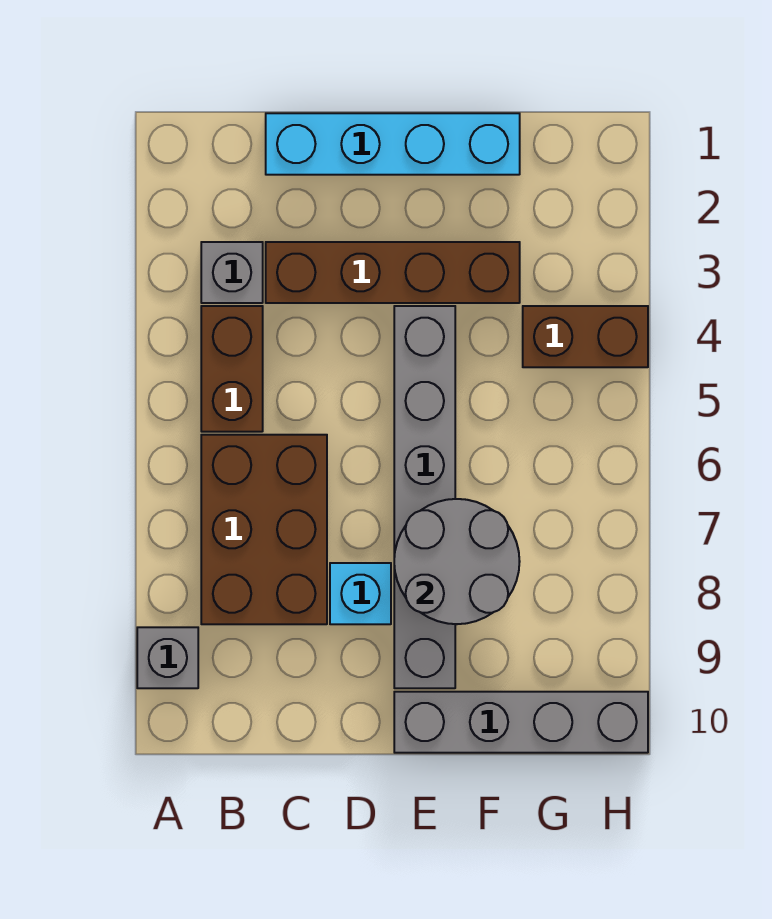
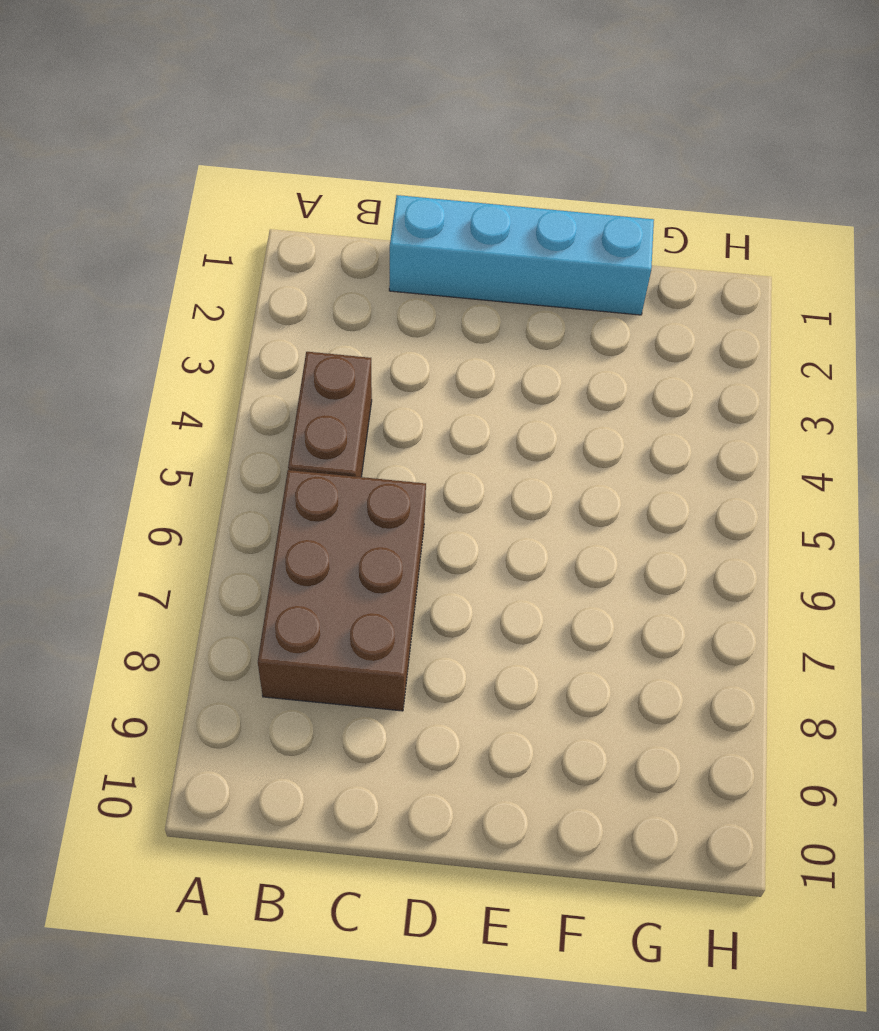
none -> grey 1x1 brick [137,627,198,688]
none -> grey 1x1 brick [201,242,263,303]

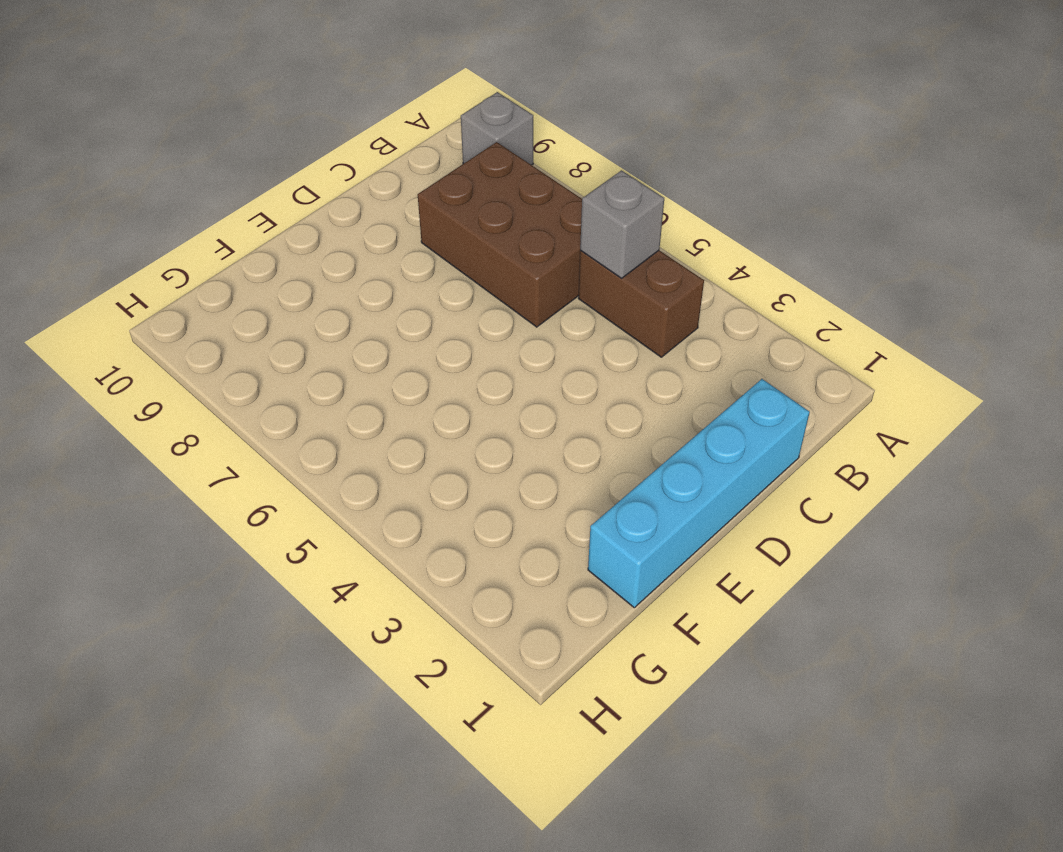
grey 1x1 brick [580,170,664,278] -> grey 1x1 brick moved to [201,242,263,303]
none -> brown 1x4 brick [266,242,520,303]
none -> cyan 1x1 brick [330,563,391,624]

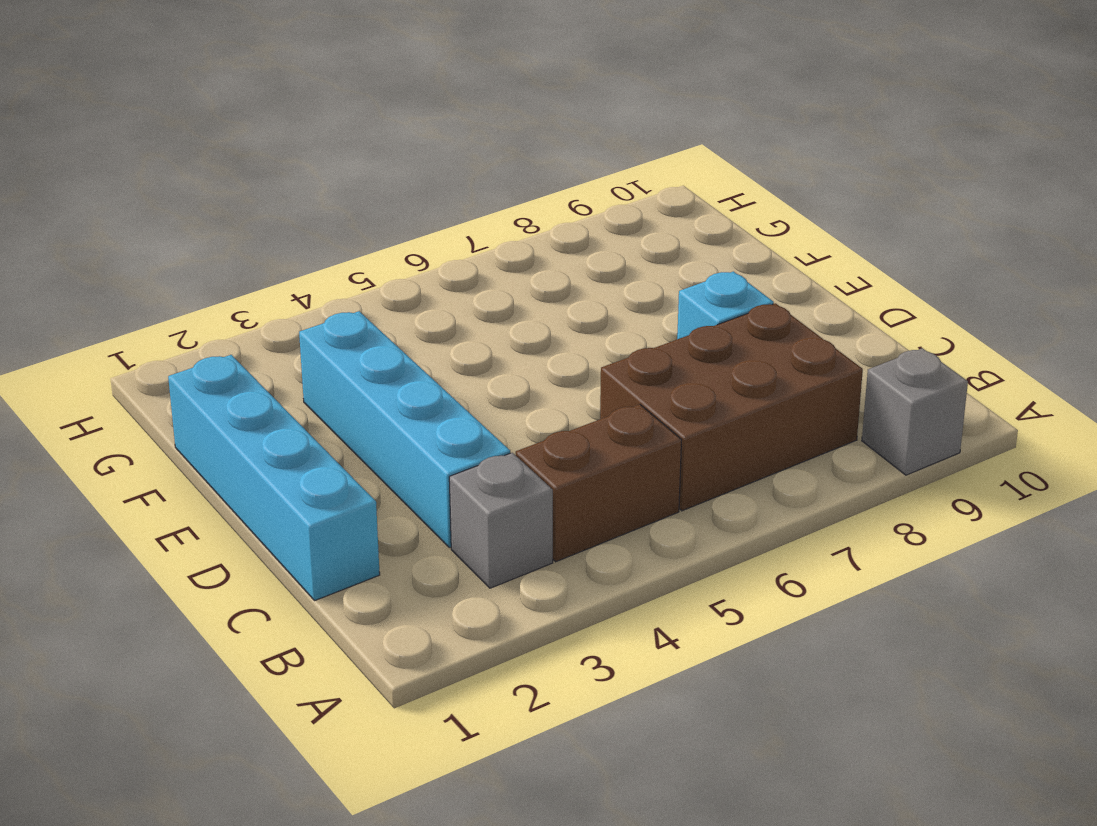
cyan 1x4 brick [299,311,510,548] -> brown 1x4 brick [266,242,520,303]
none -> grey 1x6 brick [394,306,455,688]
none -> grey 1x4 brick [394,692,648,753]

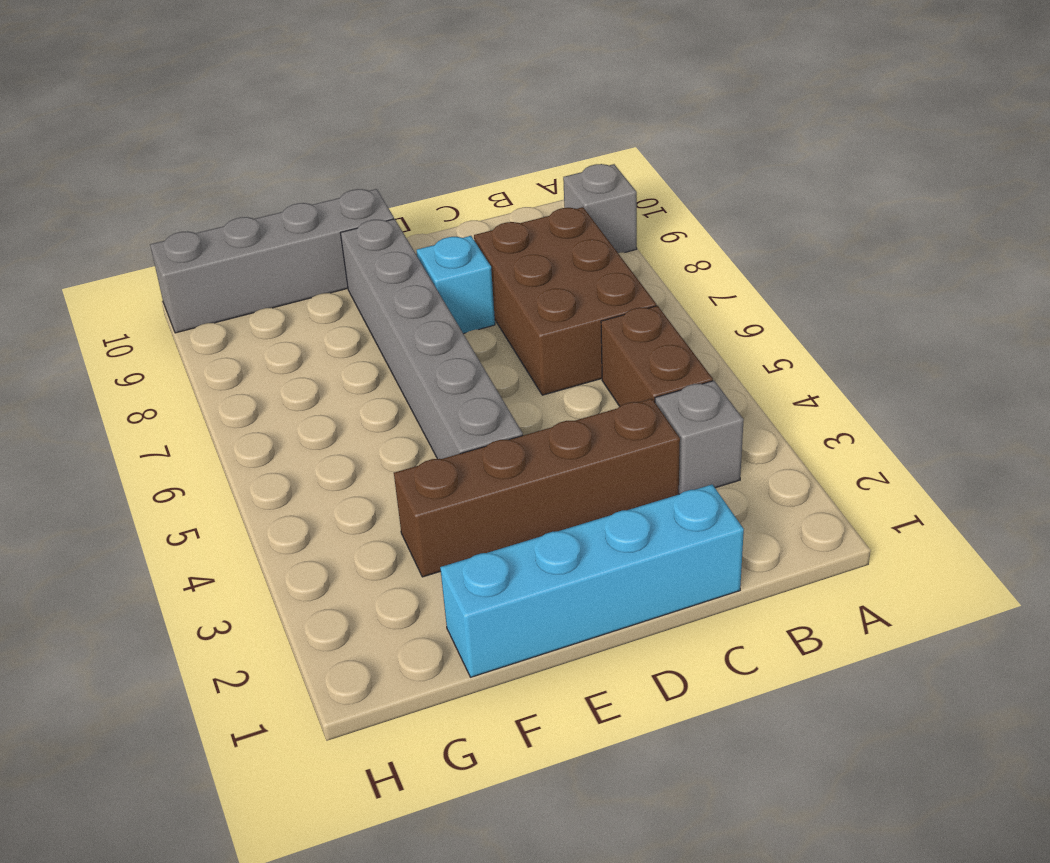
none -> brown 1x2 brick [523,306,648,367]
none -> grey 2x2 round brick [394,499,520,624]

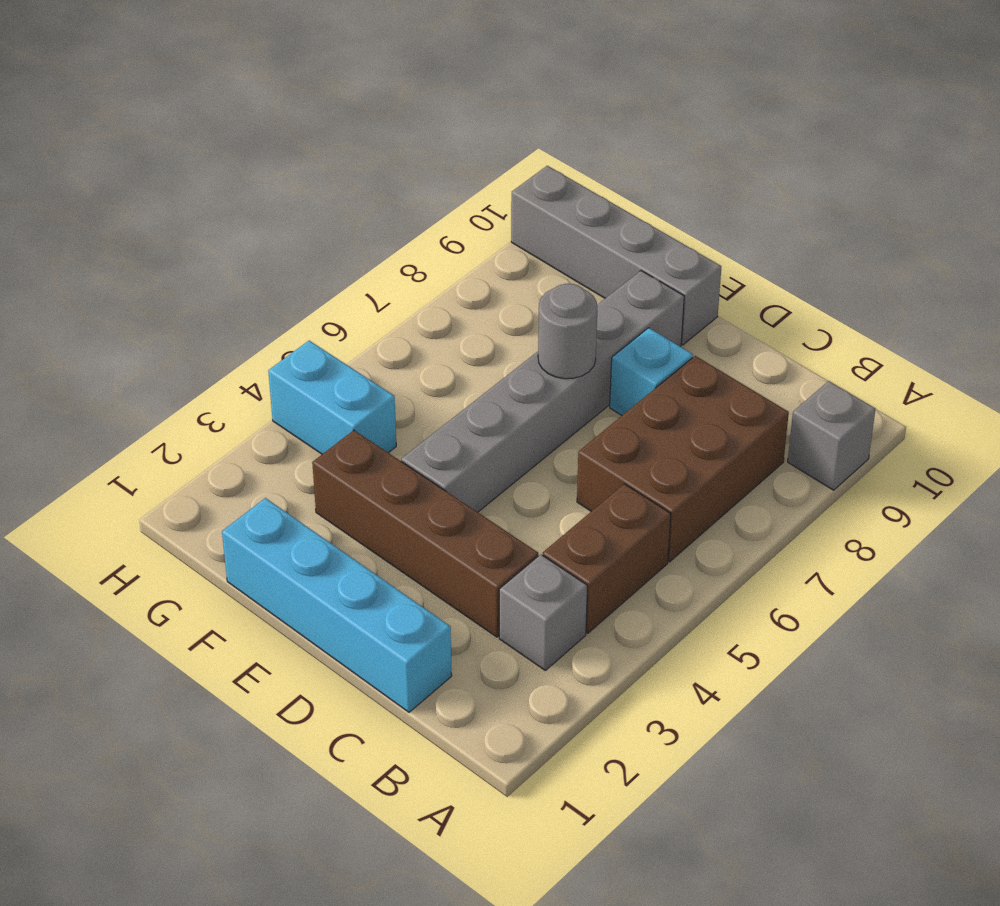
grey 1x1 round brick [538,284,597,379] -> grey 2x2 round brick [394,499,520,624]
cyan 1x2 brick [268,341,396,454] -> brown 1x2 brick [523,306,648,367]

